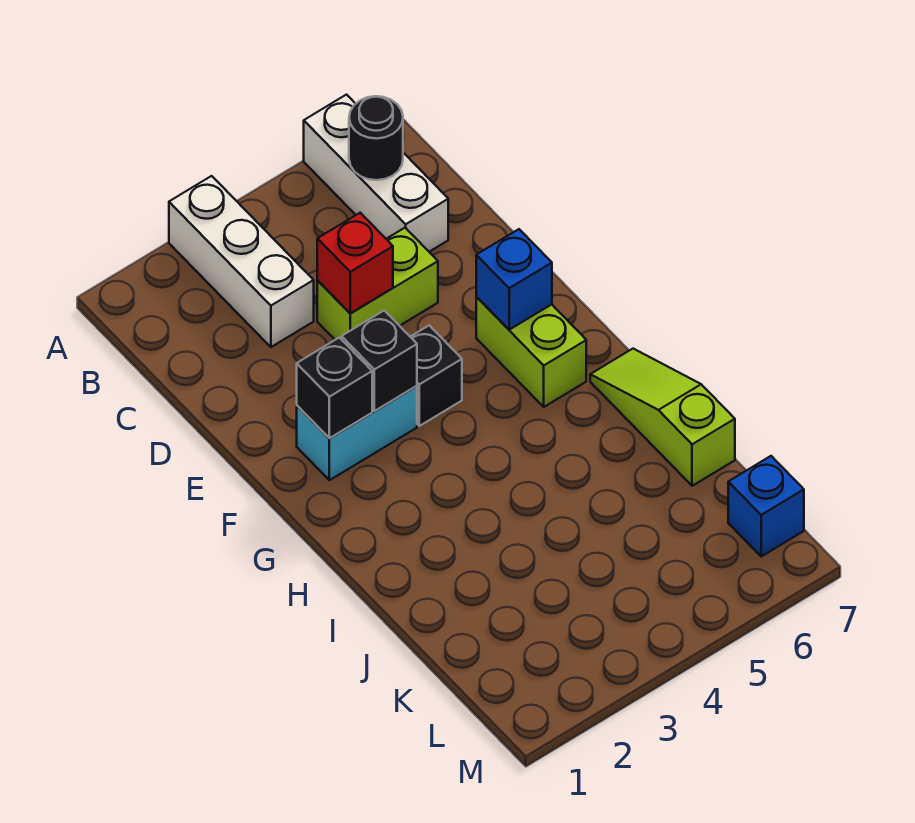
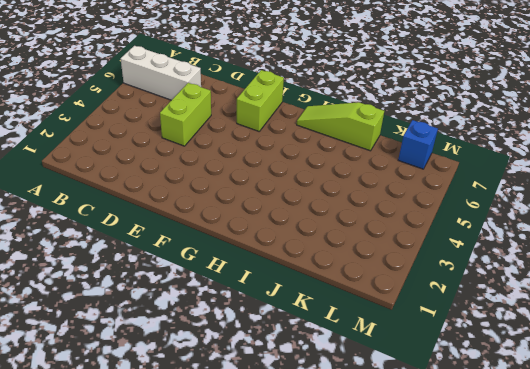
lime 1x2 brick [237,70,284,131] -> lime 1x2 brick turned to [476,297,586,407]
none -> white 1x3 brick [169,176,314,347]
none -> cyan 1x2 brick [297,386,417,480]
none -> black 1x1 brick [411,325,462,426]

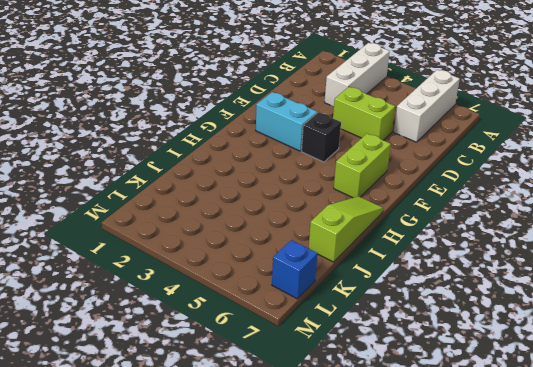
none -> black 1x1 round brick [349,96,403,180]
none -> red 1x1 brick [317,213,393,313]
none -> black 1x1 brick [297,338,372,438]

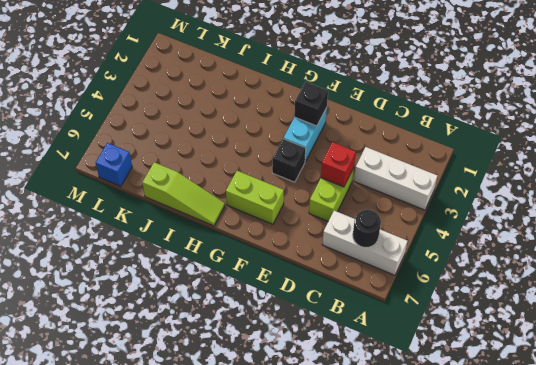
none -> black 1x1 brick [342,310,417,411]
none -> blue 1x1 brick [476,229,552,330]

